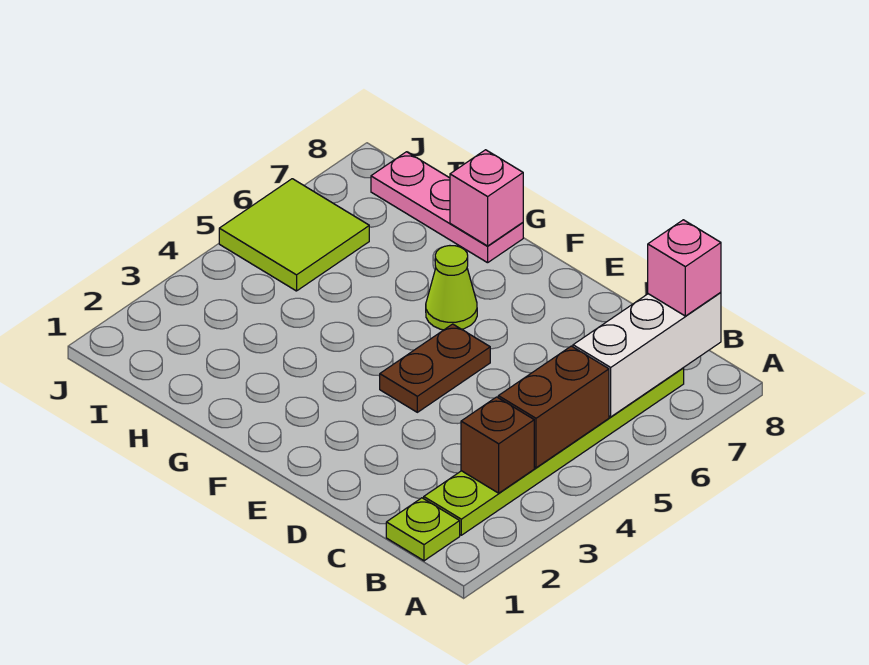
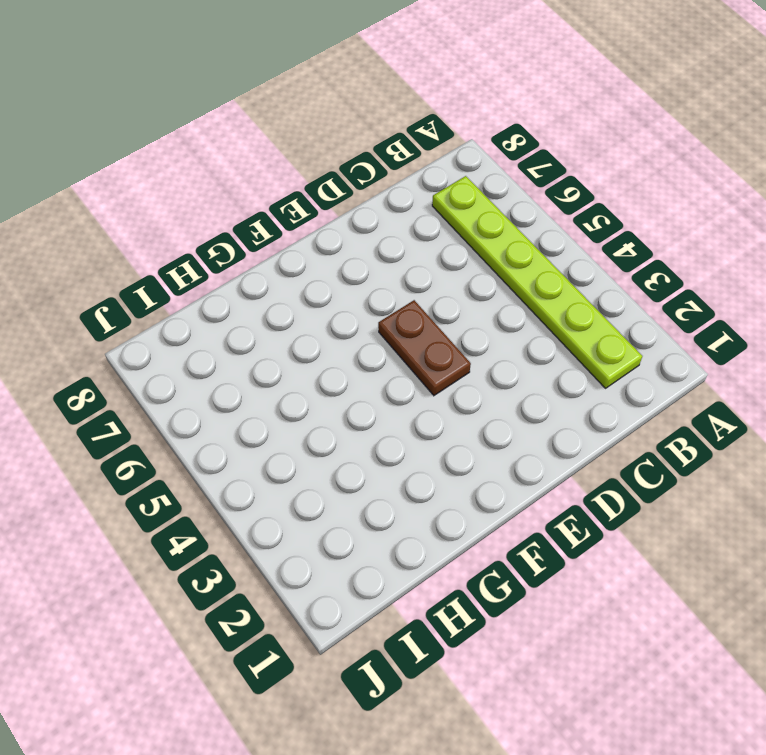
none -> lime 1x1 plate [386,498,460,561]
none -> lime 1x1 cone [426,246,477,330]

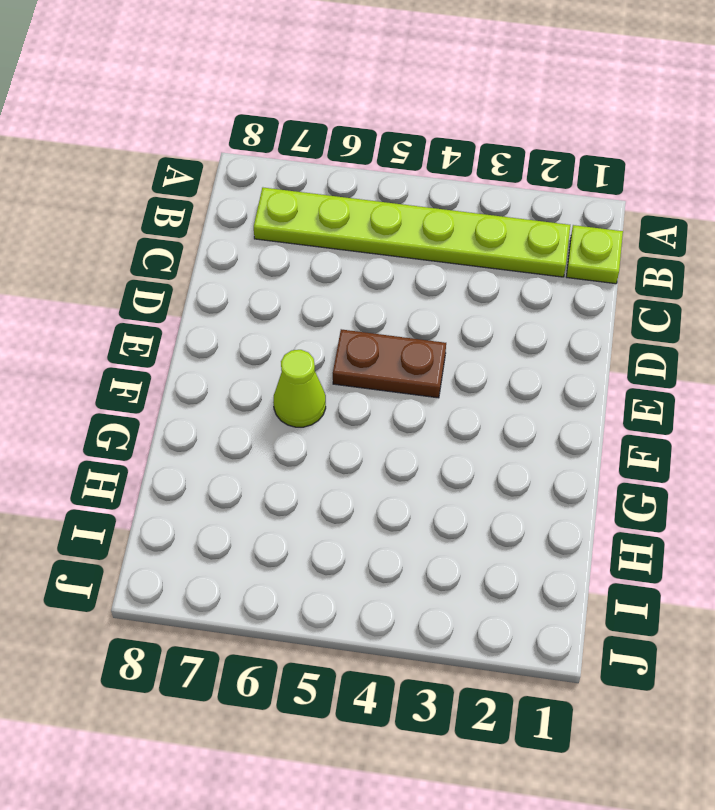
none -> pink 1x3 plate [371,152,523,263]
none -> lime 2x2 tile [219,179,369,291]

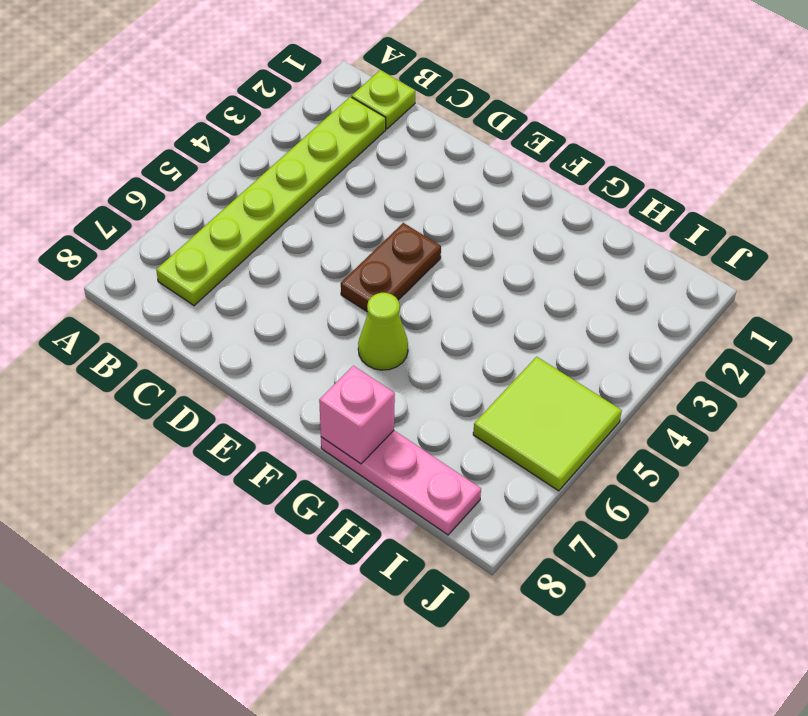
none -> brown 1x1 brick [461,397,534,493]
none -> brown 1x2 brick [498,346,609,468]

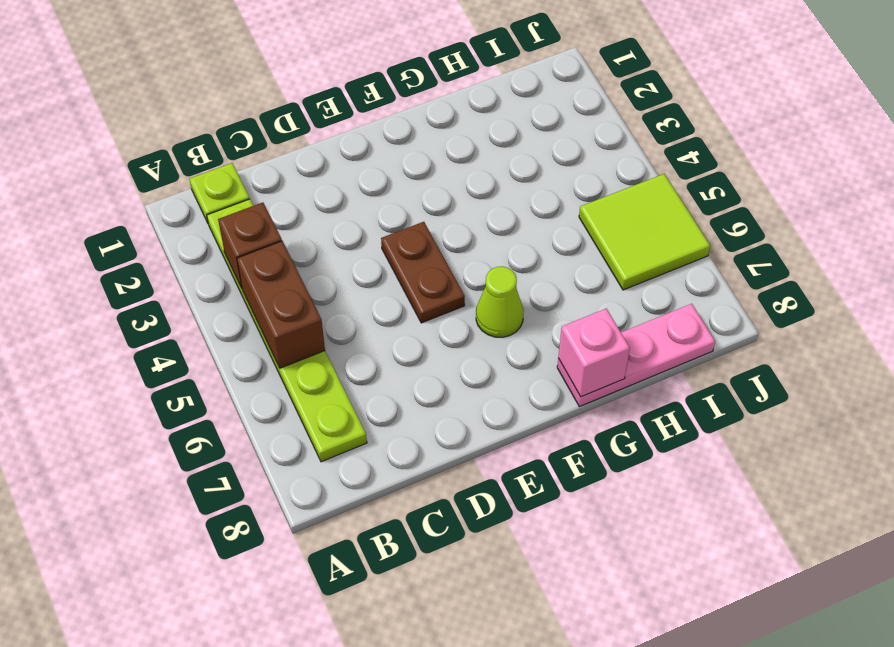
none -> white 1x3 brick [573,292,721,417]
none -> pink 1x1 brick [648,220,721,316]

